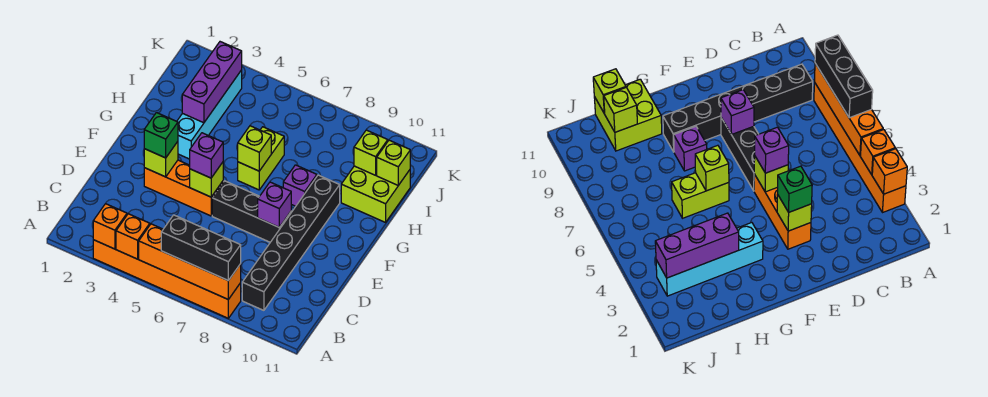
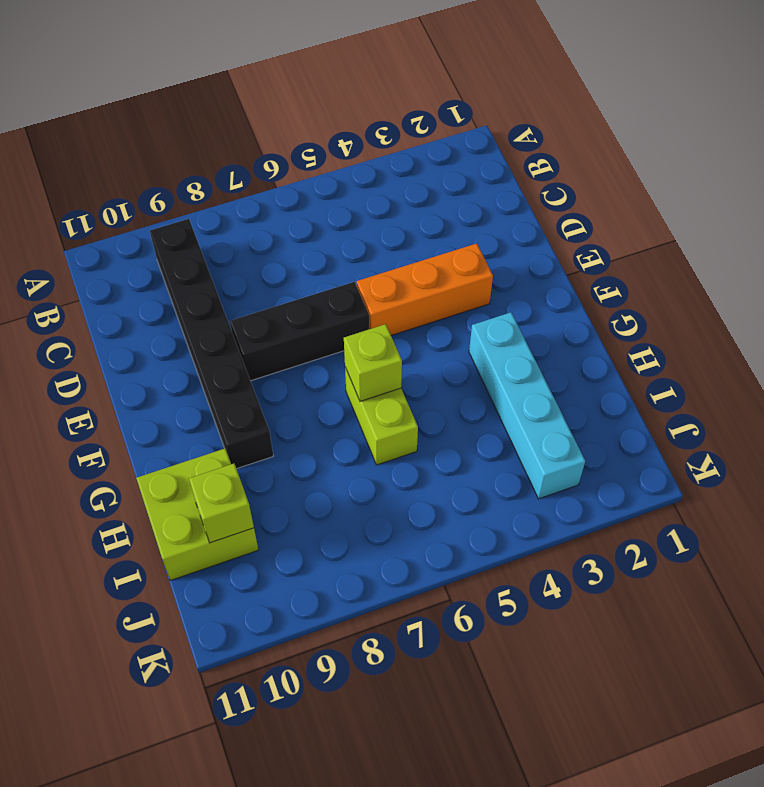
none -> orange 1x6 brick [93,240,241,318]
none -> purple 1x1 brick [283,165,317,206]
none -> orange 1x1 brick [93,204,127,249]

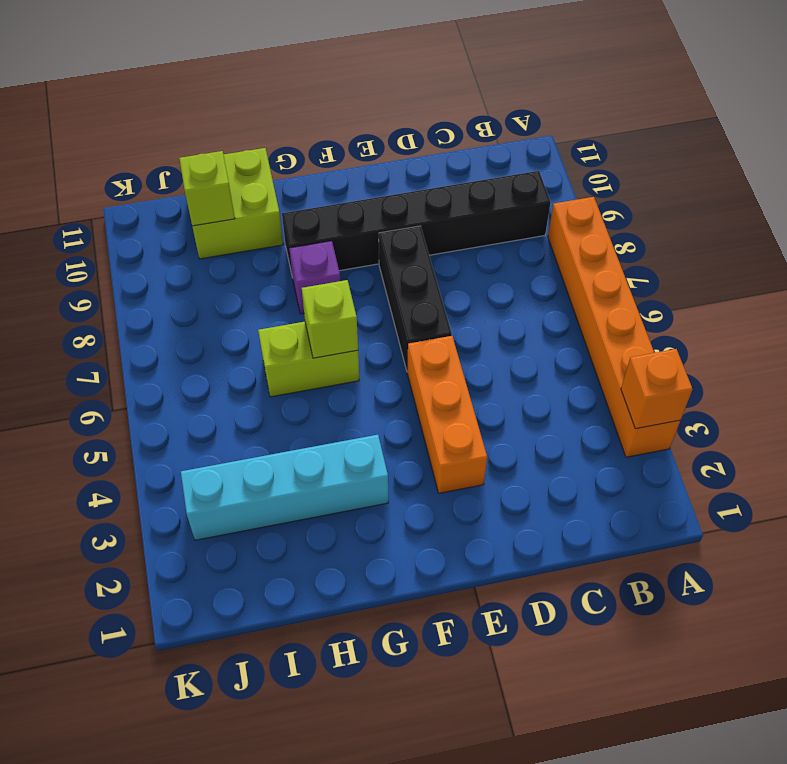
none -> orange 1x1 brick [116,214,150,259]
none -> orange 1x4 brick [139,224,241,299]
none -> lime 1x1 brick [144,141,178,177]

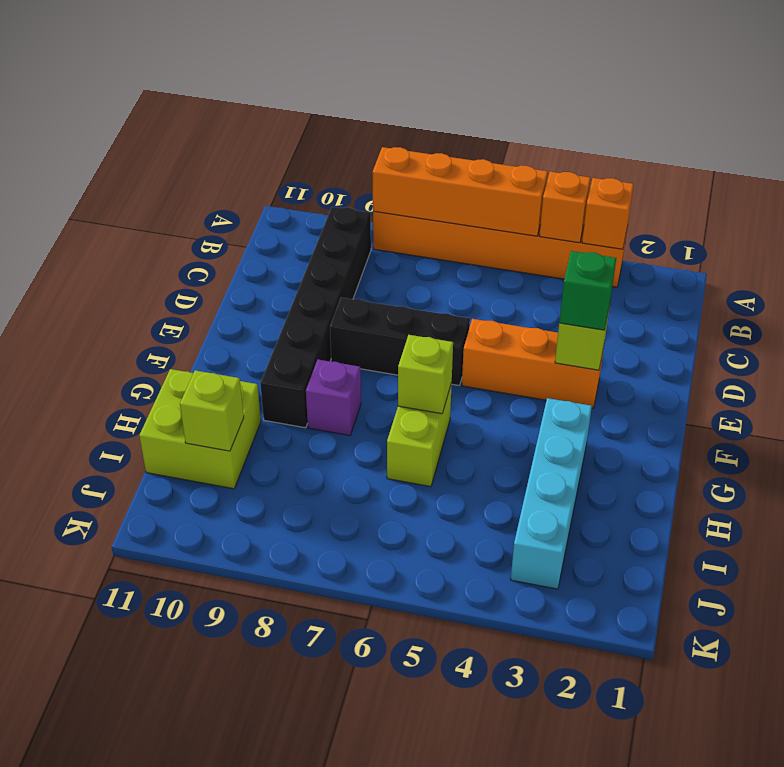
none -> lime 1x1 brick [190,162,223,197]
none -> purple 1x1 brick [258,182,291,227]
none -> purple 1x3 brick [182,42,242,123]

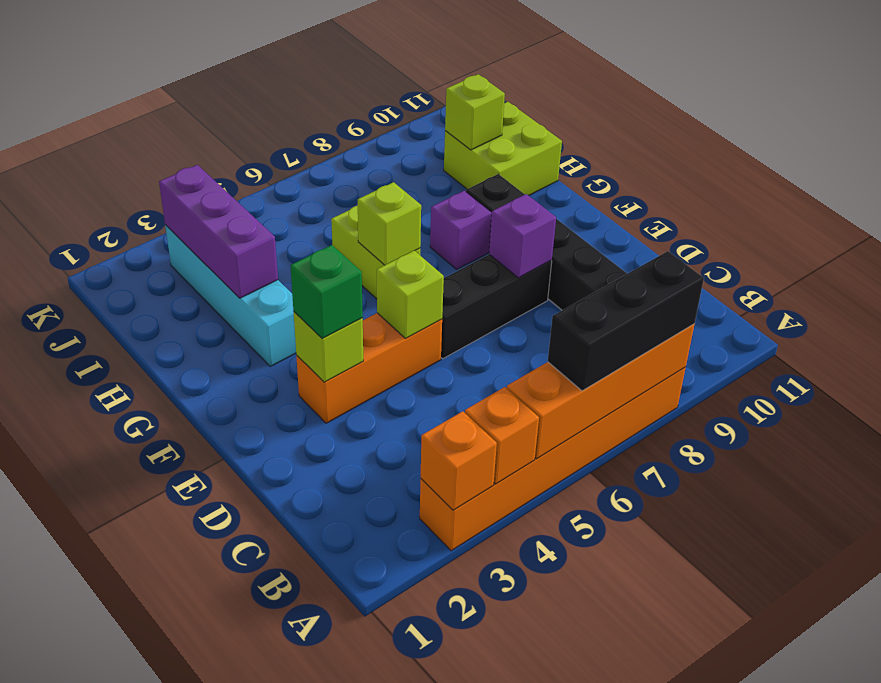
none -> lime 1x1 brick [377,140,410,185]
none -> purple 1x1 brick [190,133,223,178]

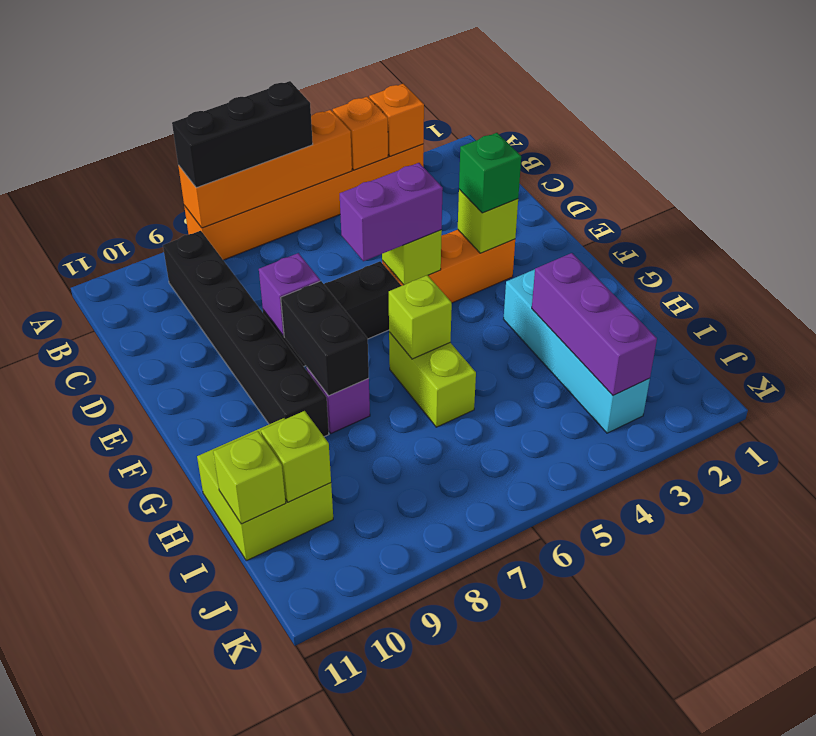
purple 1x2 brick [340,163,443,261] -> purple 1x1 brick [190,133,223,178]
black 1x2 brick [281,281,369,396] -> none

